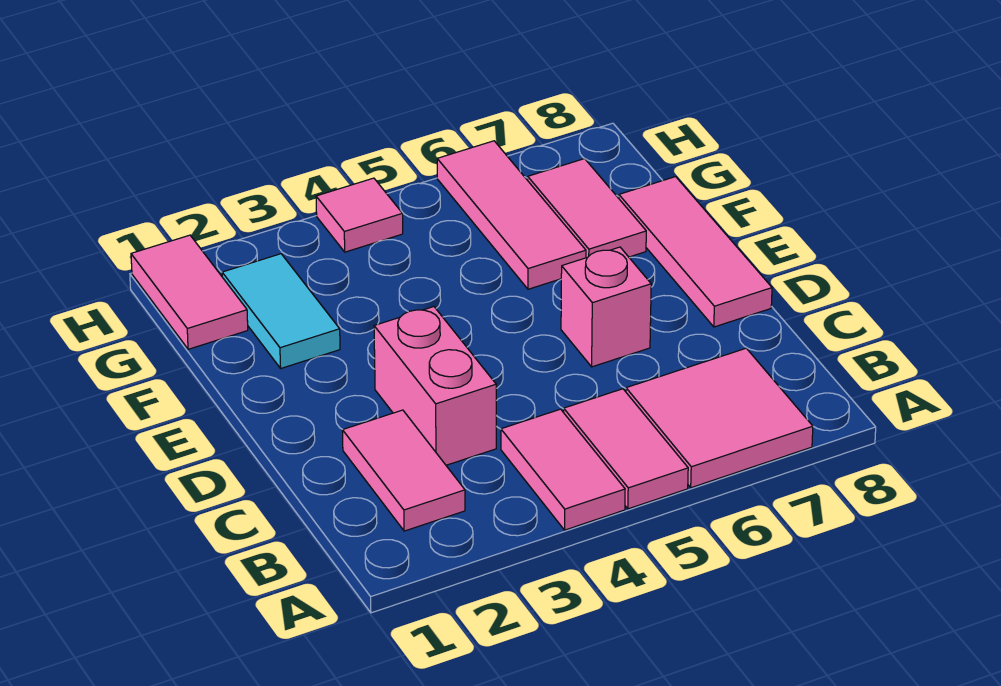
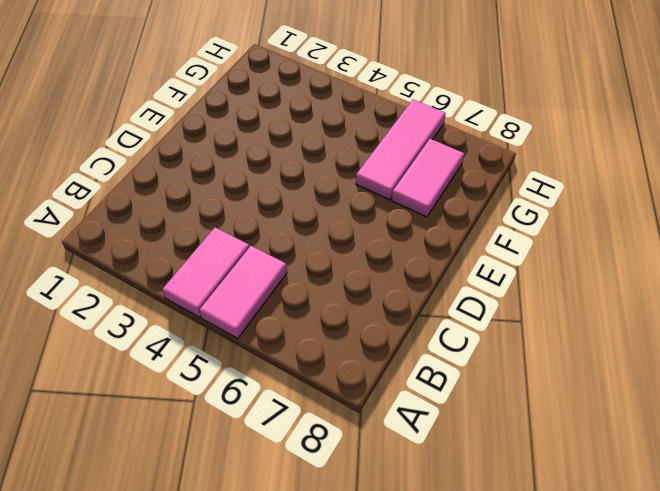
none -> pink 2x2 tile [626,348,813,488]
none -> pink 1x2 tile [342,410,465,531]
none -> pink 1x2 brick [374,307,496,465]

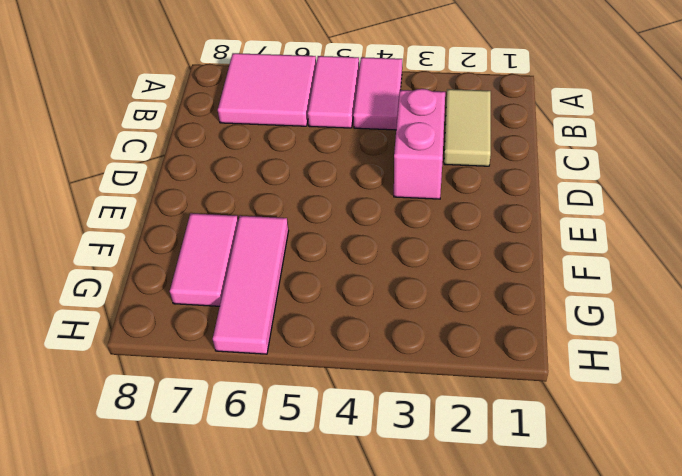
tan 1x2 tile [444,89,491,166] -> pink 1x2 tile [342,410,465,531]
none -> pink 1x1 brick [561,247,651,367]
none -> pink 1x3 tile [619,177,772,327]
none -> cyan 1x2 tile [222,254,340,368]

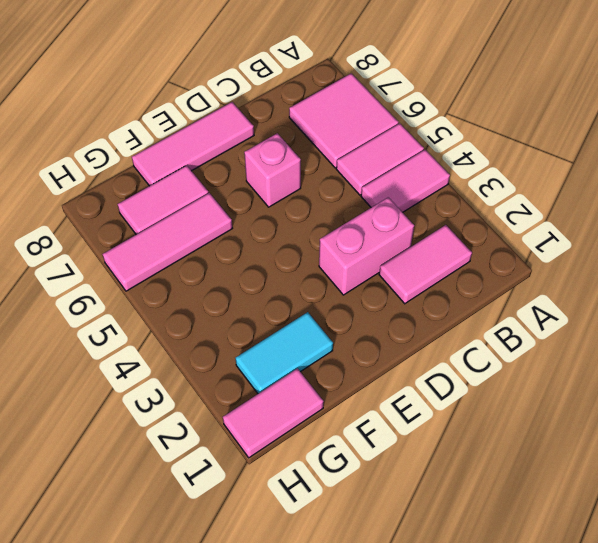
none -> pink 1x1 tile [316,178,403,252]

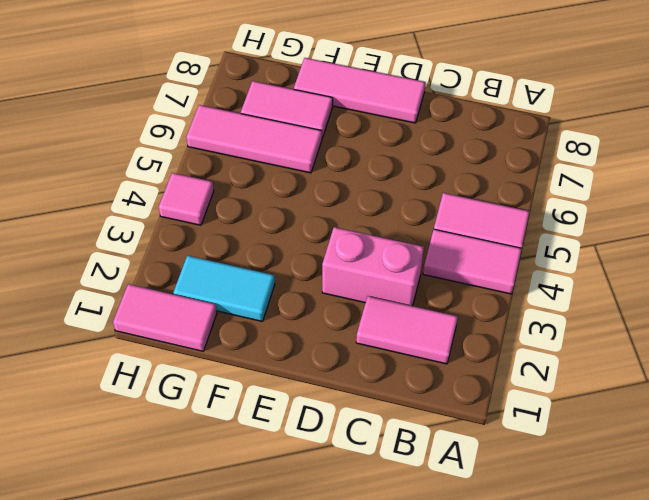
none -> pink 2x2 tile [626,348,813,488]
none -> pink 1x1 brick [561,247,651,367]

